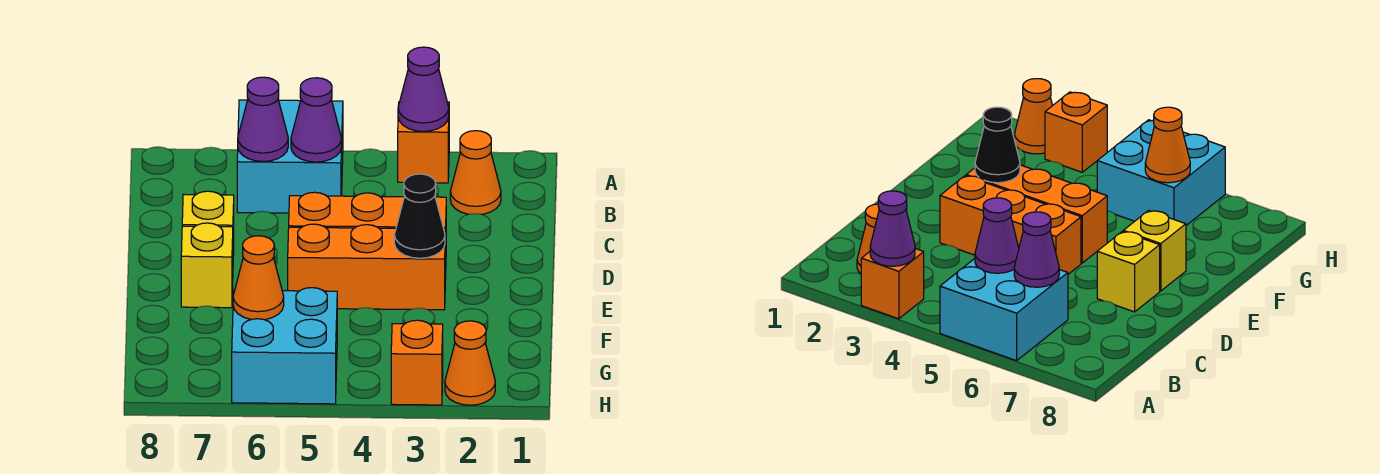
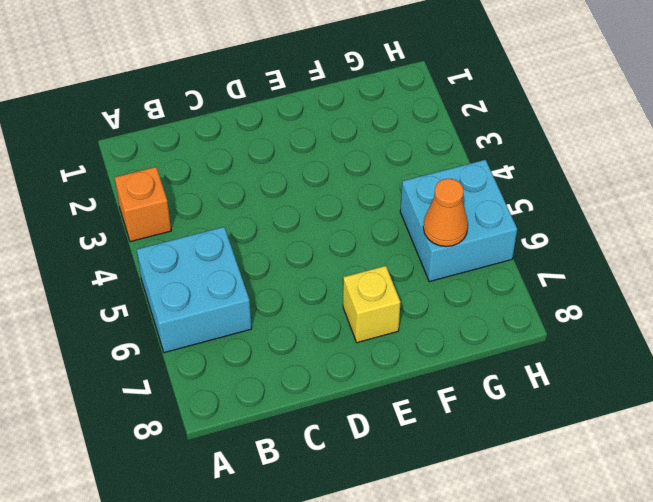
none -> orange 1x1 cone [450,131,501,214]
none -> orange 1x3 brick [289,192,446,229]
none -> yellow 1x1 brick [182,191,234,255]

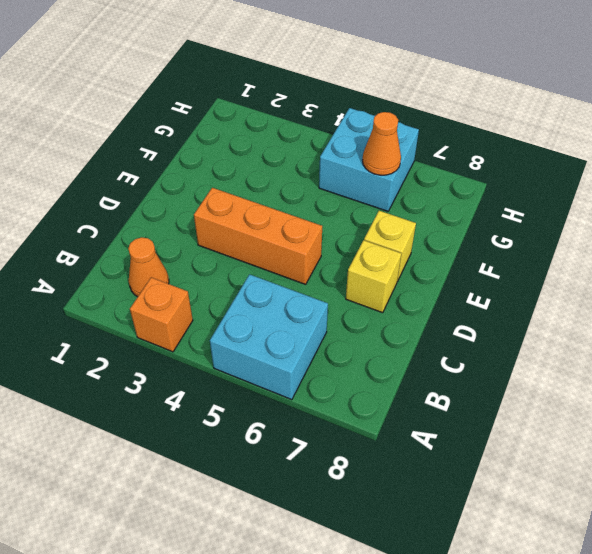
none -> orange 1x3 brick [288,224,446,310]
none -> orange 1x1 cone [445,321,495,405]
none -> orange 1x1 brick [391,320,443,405]

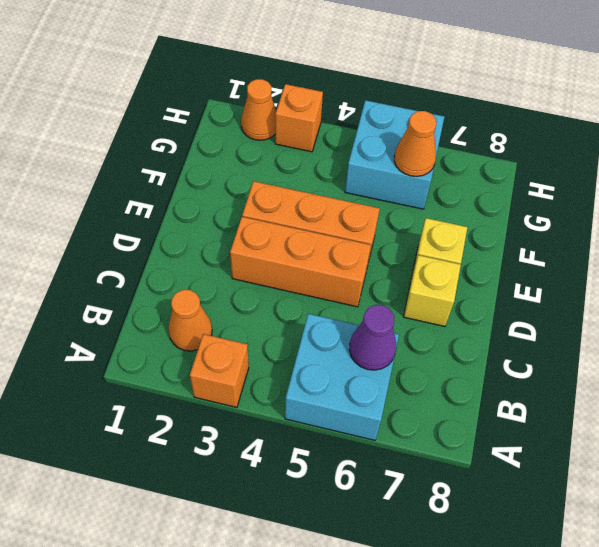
none -> purple 1x1 cone [398,47,449,131]
none -> purple 1x1 cone [291,78,342,162]
none -> black 1x1 cone [394,174,445,258]

